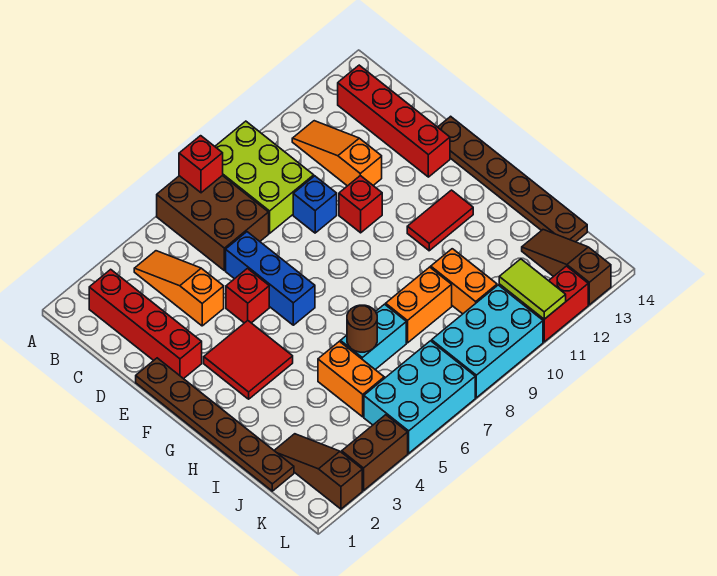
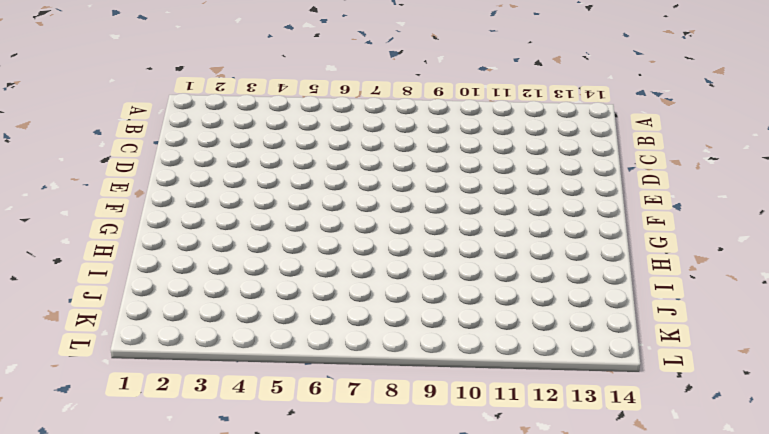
none -> brown 2x3 brick [157,175,269,271]
none -> lime 2x3 brick [215,121,314,233]
none -> red 1x4 brick [89,269,202,379]

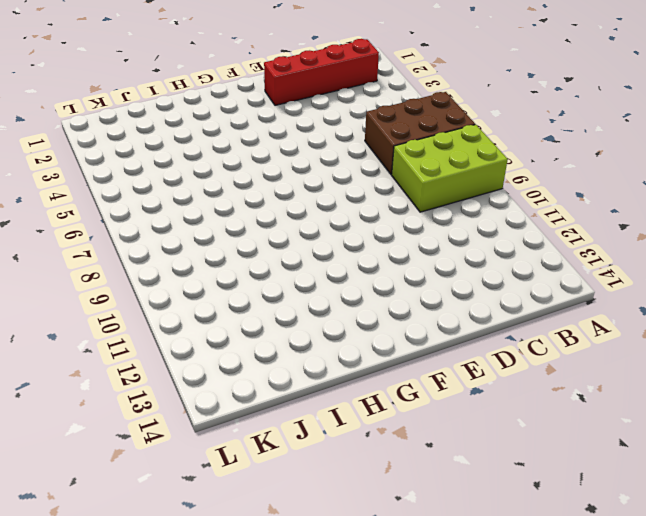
none -> orange 1x3 slope [134,251,224,326]
none -> orange 1x3 slope [292,121,382,186]
none -> red 1x4 brick [338,65,450,177]

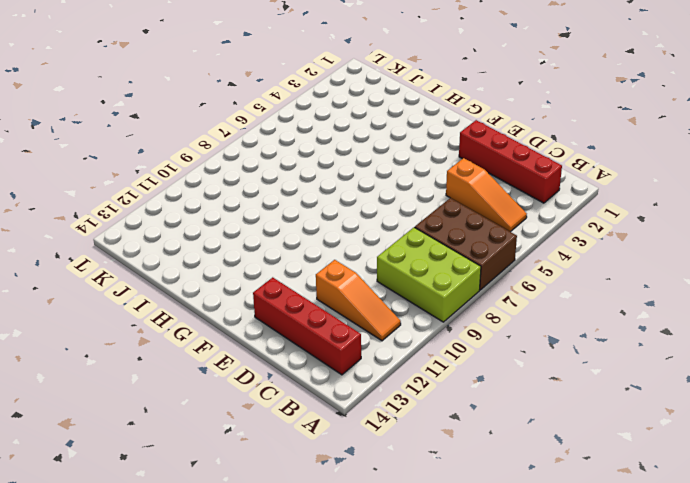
none -> blue 1x3 brick [226,232,315,325]
none -> blue 1x1 brick [293,176,337,233]
none -> brown 1x6 plate [136,358,294,491]

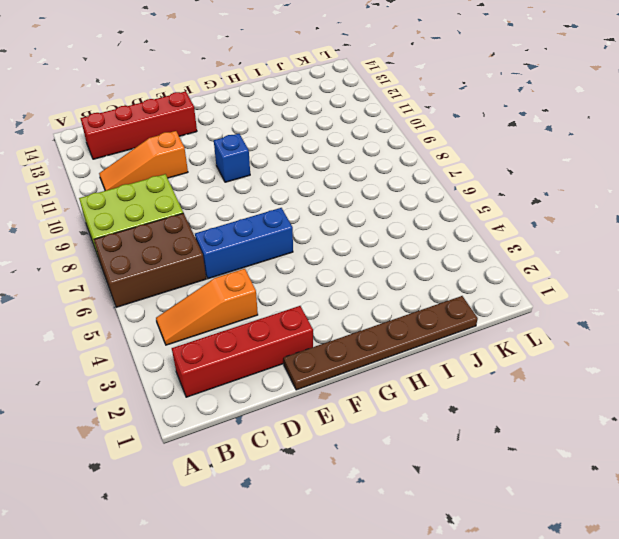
blue 1x1 brick [214,134,250,182] -> blue 1x1 brick moved to [293,176,337,233]
none -> red 1x1 brick [226,269,269,323]
none -> red 1x1 brick [339,176,382,233]
none -> brown 1x6 plate [438,116,587,242]

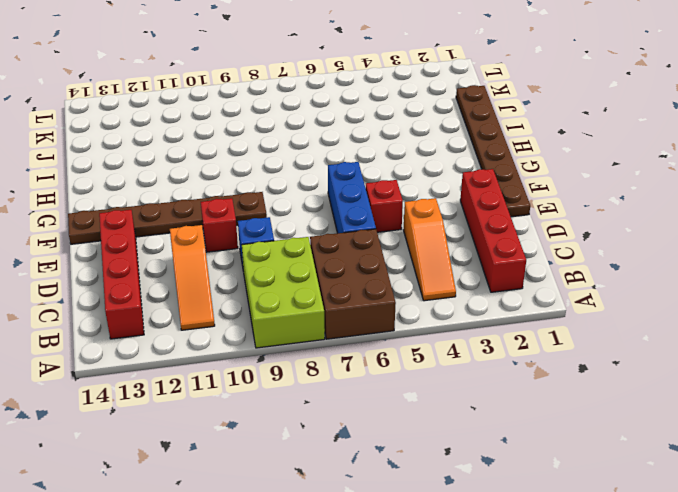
brown 1x6 plate [68,192,267,244] -> brown 1x6 plate turned to [438,116,587,242]
none -> red 2x2 tile [204,321,293,399]
none -> red 1x2 tile [407,190,473,251]
none -> orange 1x2 brick [318,341,384,417]

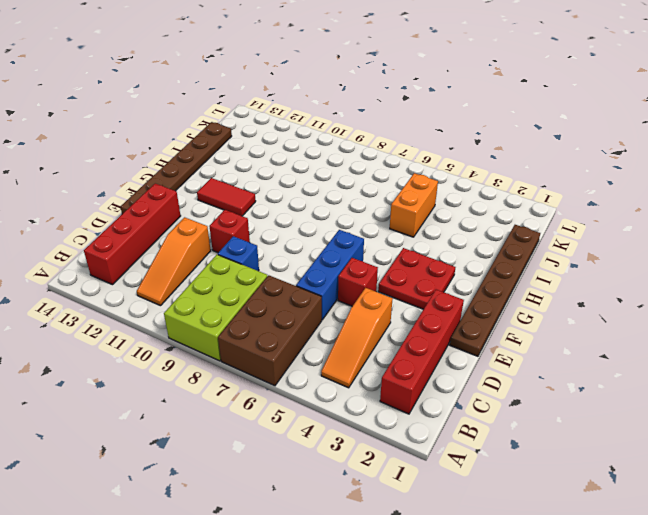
red 2x2 plate [378,248,455,309] -> red 2x2 tile [204,321,293,399]
none -> cyan 1x2 brick [340,304,406,369]
none -> orange 1x2 brick [386,267,452,343]
none -> orange 1x2 brick [431,249,497,314]

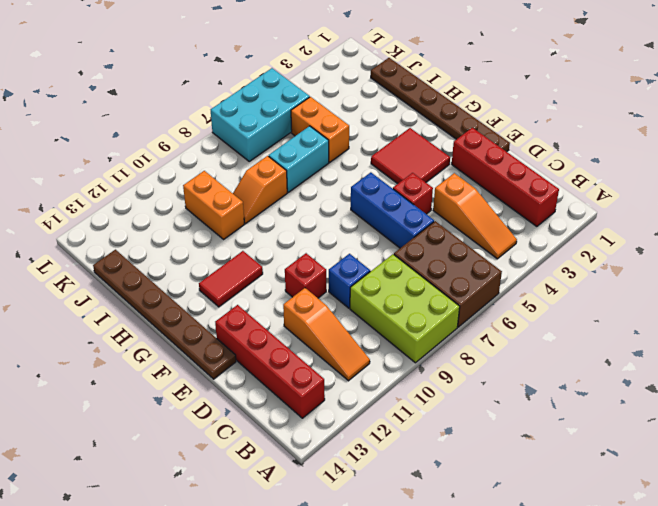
orange 1x2 slope [233,156,287,223] -> orange 1x2 brick [386,267,452,343]
none -> brown 1x3 slope [274,434,362,509]
none -> brown 1x3 slope [522,230,611,305]
none -> cyan 2x3 brick [432,285,543,398]

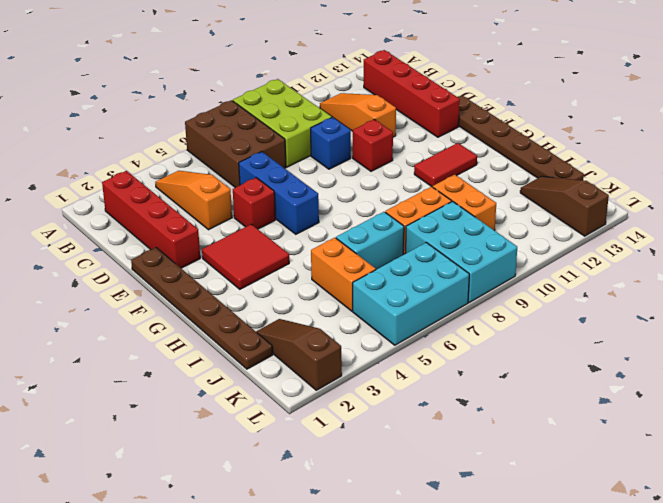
cyan 2x3 brick [406,201,517,303] -> cyan 2x3 brick turned to [432,285,543,398]
none -> brown 1x2 brick [342,415,408,490]
none -> red 1x2 brick [522,266,588,342]
none -> red 1x1 brick [179,136,223,193]

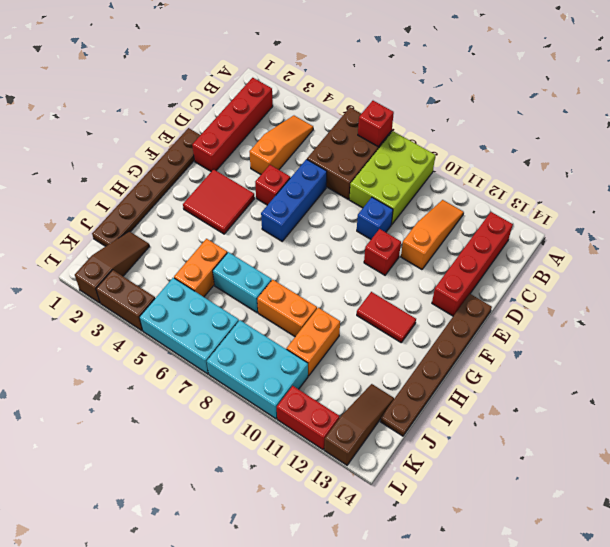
none -> brown 1x1 round brick [347,305,377,352]
none -> lime 1x2 tile [499,259,566,319]

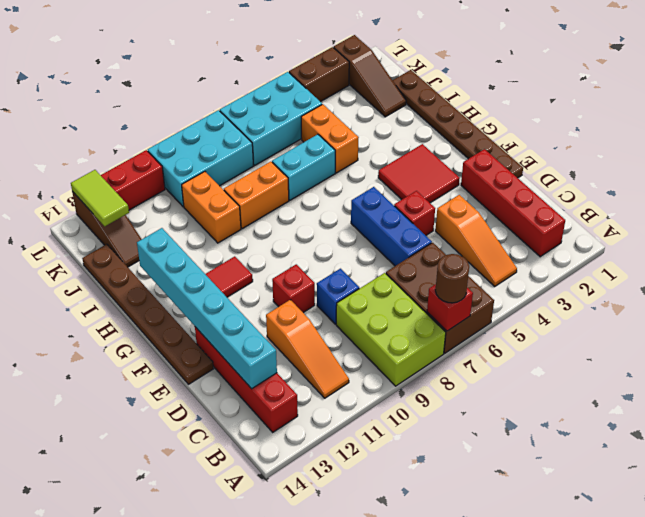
brown 1x1 round brick [435,254,469,303] -> brown 1x1 round brick moved to [347,305,377,352]
cyan 1x6 brick [137,228,277,389] -> none
lime 1x2 tile [71,170,129,226] -> lime 1x2 tile moved to [499,259,566,319]

